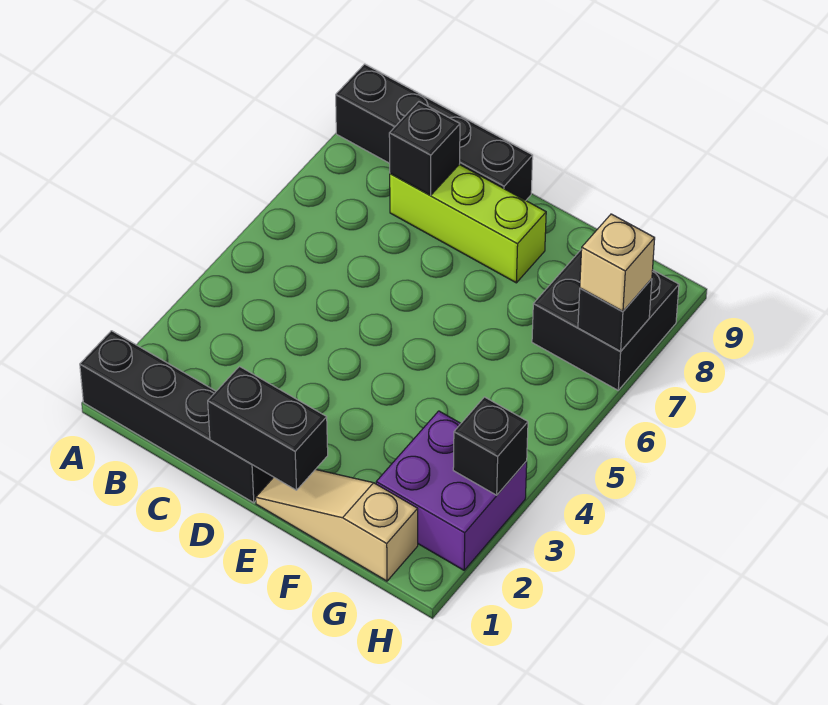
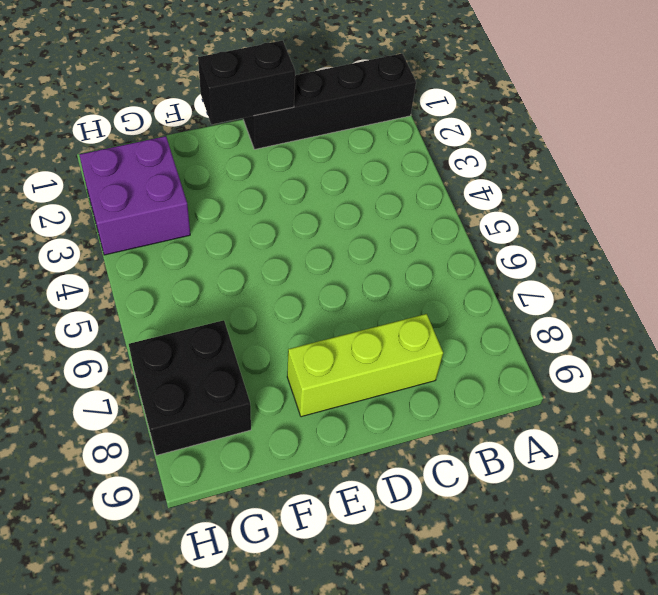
none -> black 1x4 brick [336,64,533,200]
none -> tan 1x3 slope [256,469,418,581]

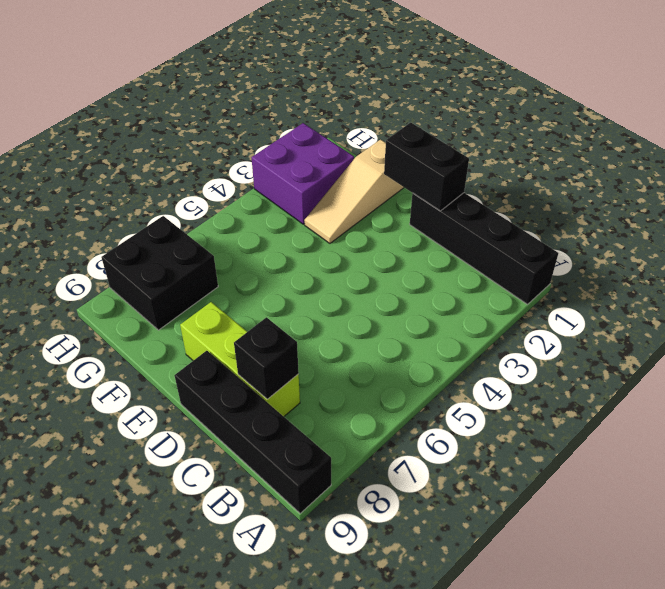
tan 1x3 slope [304,140,404,243] -> tan 1x3 slope turned to [256,469,418,581]
none -> black 1x1 brick [453,397,528,495]
none -> black 1x1 brick [578,279,652,352]

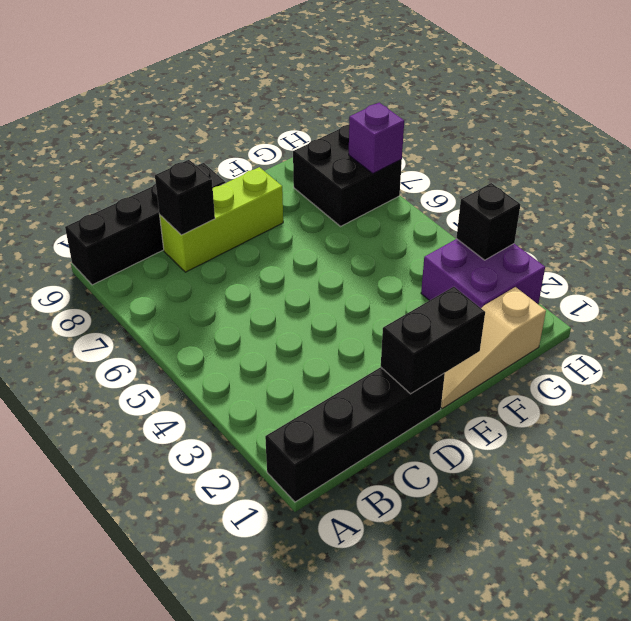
purple 1x1 brick [349,103,404,174] -> black 1x1 brick [578,279,652,352]
none -> tan 1x1 brick [580,214,655,311]

